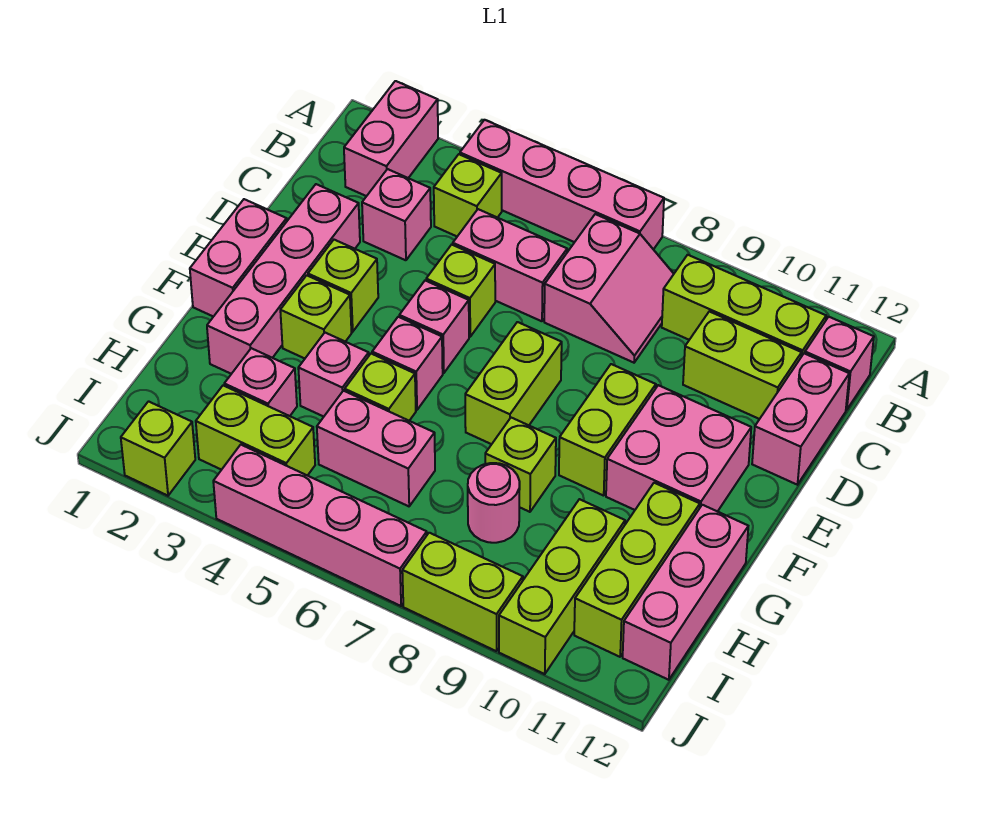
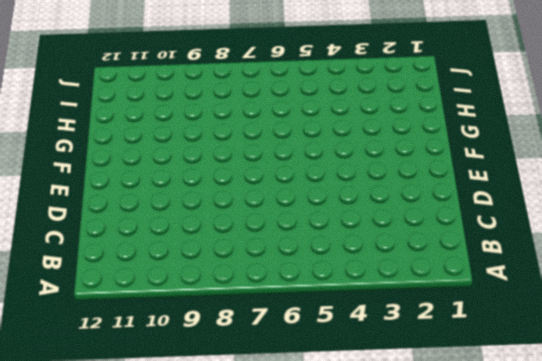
none -> pink 1x2 brick [344,81,438,196]
none -> pink 1x4 brick [460,120,664,250]
none -> lime 1x1 brick [434,154,502,236]
none -> pink 2x2 slope [544,214,674,363]

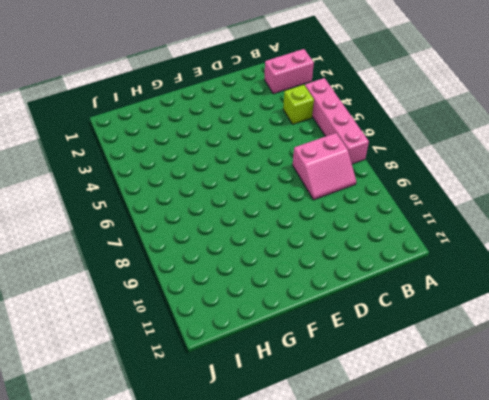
none -> lime 1x3 brick [662,255,826,357]
none -> pink 1x1 brick [805,317,874,410]
none -> pink 1x1 brick [362,169,431,260]
none -> pink 1x2 brick [453,209,567,321]

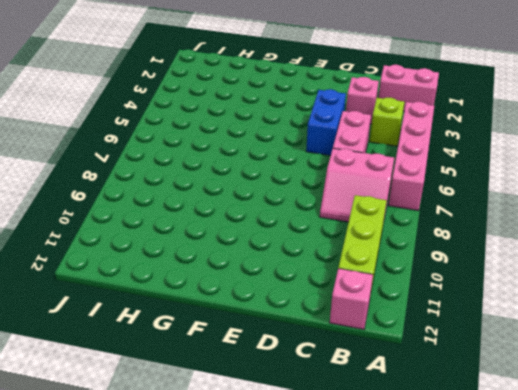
blue 1x2 brick [306,89,346,155] -> lime 1x1 brick [426,245,495,337]
none -> lime 1x2 brick [683,311,801,419]
none -> pink 1x2 brick [752,354,849,485]
none -> pink 1x4 brick [207,184,360,374]
none -> pink 1x2 brick [190,199,287,317]

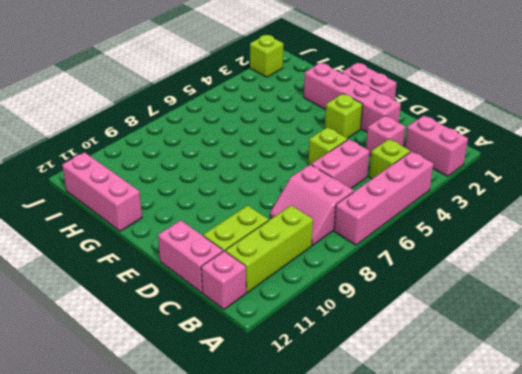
none -> pink 1x1 brick [399,281,469,373]
none -> lime 1x2 brick [465,322,562,444]
none -> lime 1x2 brick [559,364,656,496]
none -> pink 2x2 brick [606,385,751,512]

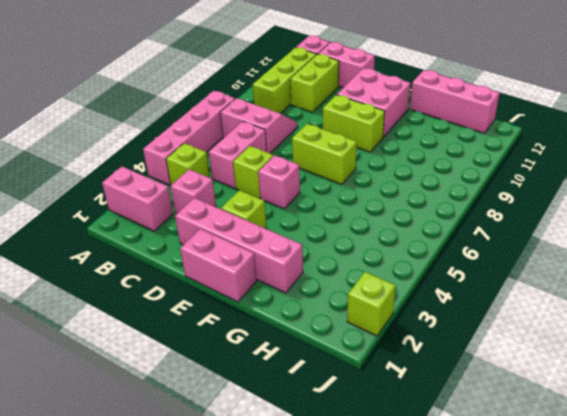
none -> lime 1x1 brick [280,275,351,358]
none -> pink 1x1 brick [372,317,443,410]
none -> pink 1x1 brick [298,333,369,417]
none -> lime 1x1 brick [345,354,416,421]

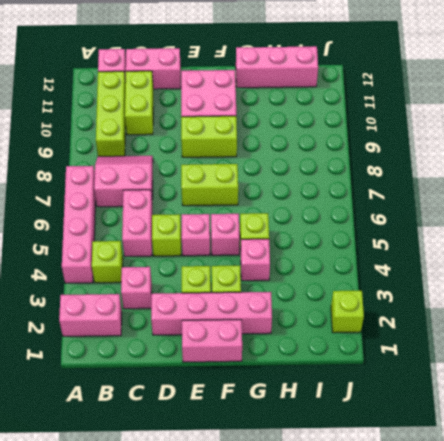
none -> lime 1x1 brick [485,418,556,512]
none -> lime 1x3 brick [574,483,700,657]
none -> pink 1x1 brick [224,348,297,416]
none -> pink 1x2 brick [317,391,435,506]

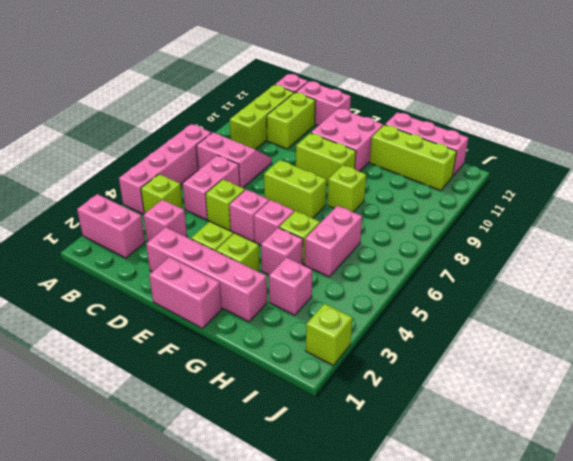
none -> pink 1x1 round brick [468,463,520,543]
none -> lime 1x3 brick [499,499,625,674]
none -> lime 1x2 brick [196,385,315,476]
none -> pink 1x4 brick [213,445,427,606]

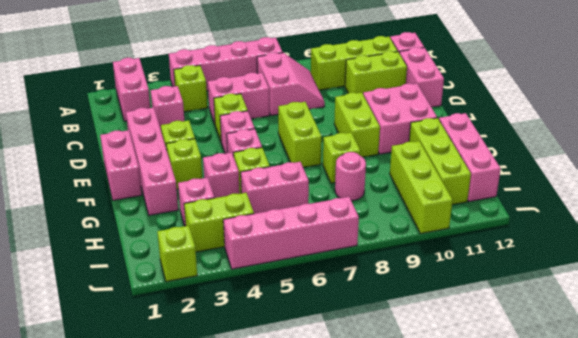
none -> lime 1x2 brick [402,533,523,651]

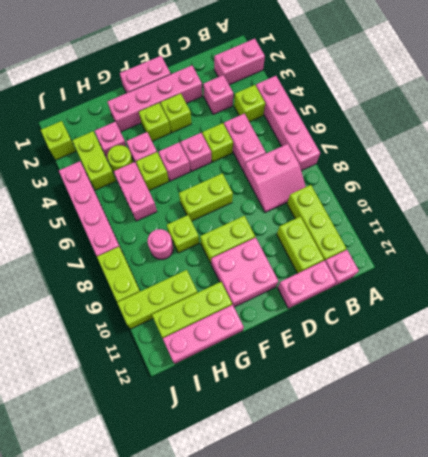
lime 1x1 round brick [108,145,133,172] -> none

